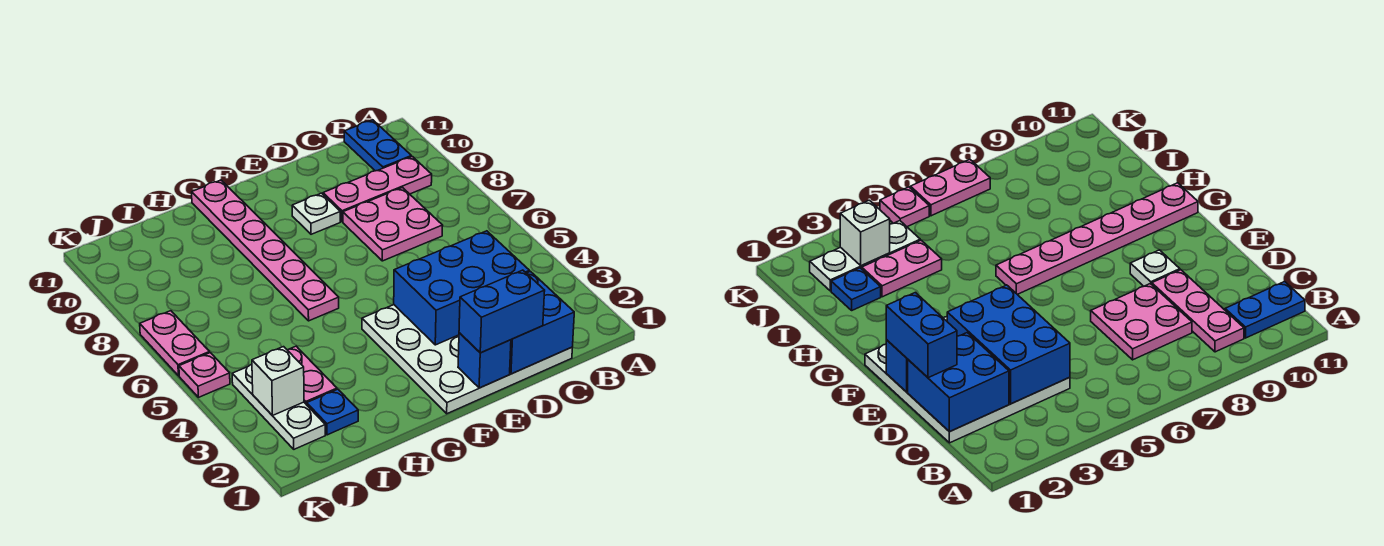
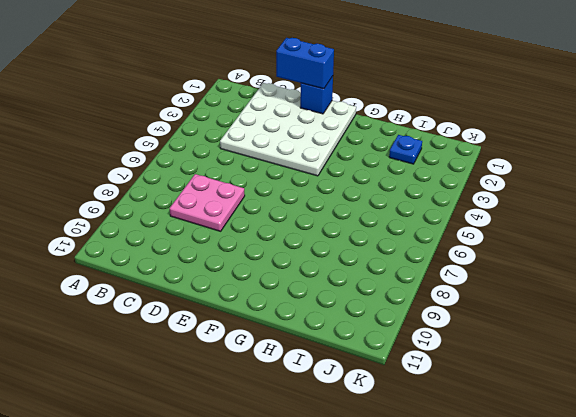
none -> pink 1x3 plate [323,157,432,222]
none -> blue 1x2 plate [344,120,411,171]
none -> white 1x1 plate [292,193,340,234]

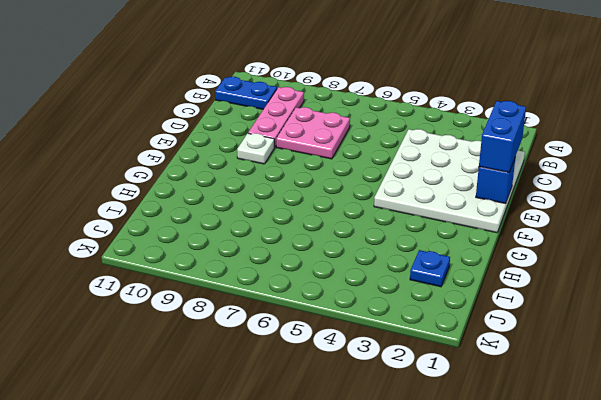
none -> pink 1x6 plate [192,180,339,321]
none -> pink 1x2 plate [288,346,337,405]
none -> white 1x3 plate [232,364,325,449]

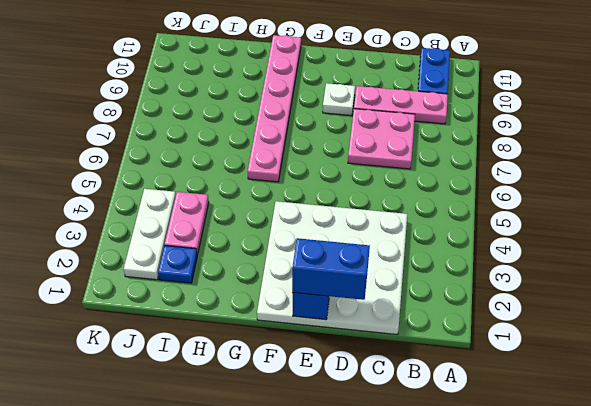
none -> pink 1x1 plate [179,353,230,397]
none -> pink 1x2 plate [140,311,210,376]
none -> blue 2x2 brick [510,272,574,374]

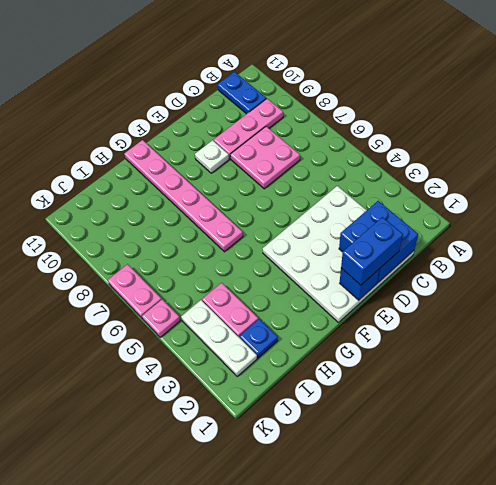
none -> blue 2x3 brick [394,231,529,345]
none -> white 1x1 brick [252,347,304,416]

